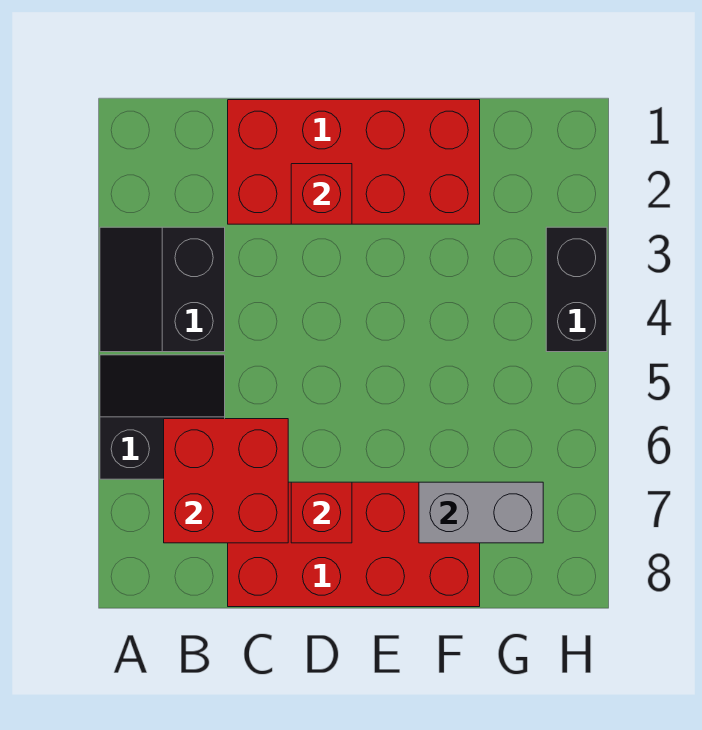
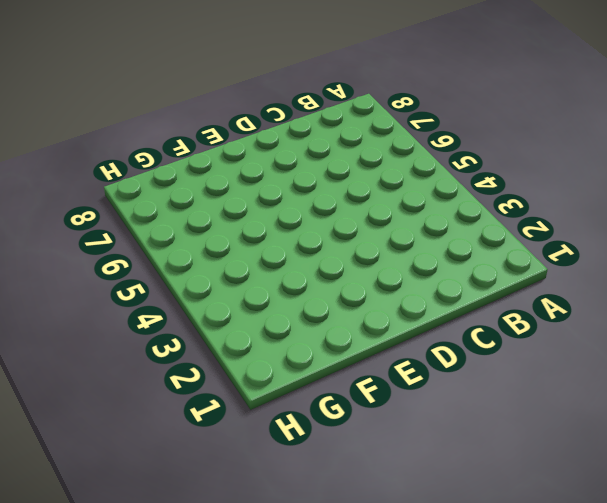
none -> black 2x2 slope [100,227,225,352]
none -> black 2x2 slope [100,355,225,479]

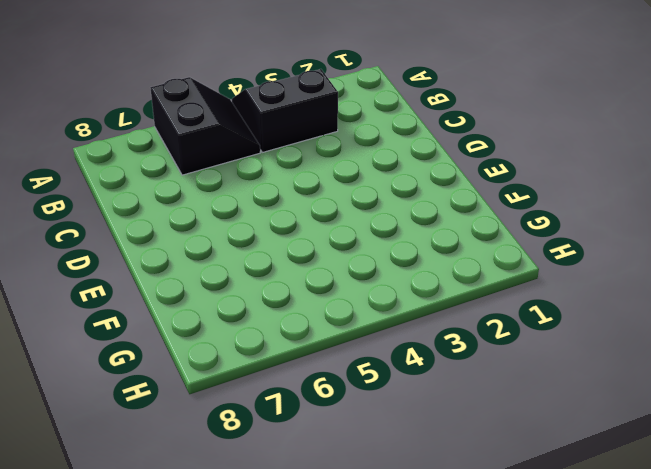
none -> red 2x4 brick [228,100,480,224]
none -> red 2x4 brick [228,482,480,607]

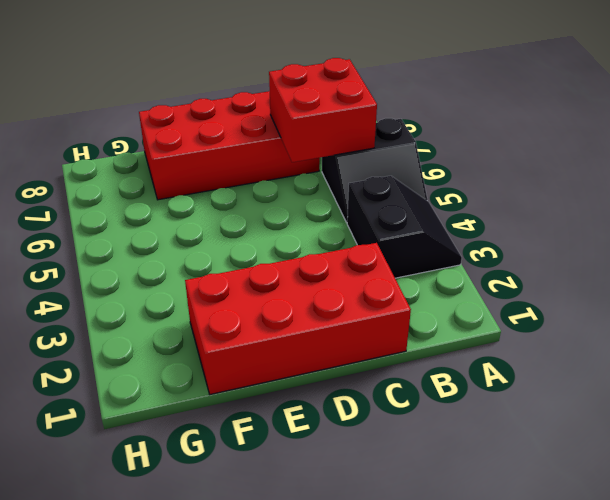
none -> black 1x2 brick [546,227,607,352]
none -> red 1x1 brick [291,164,352,224]

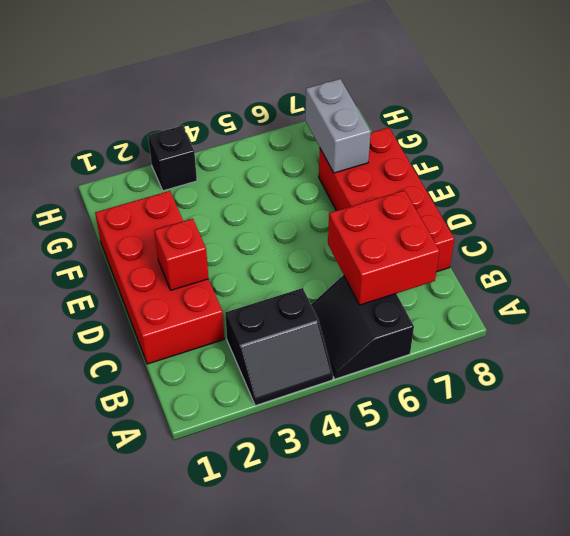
black 1x1 brick [148,126,197,191] -> black 1x2 brick [546,227,607,352]
none -> red 1x1 brick [291,482,352,543]

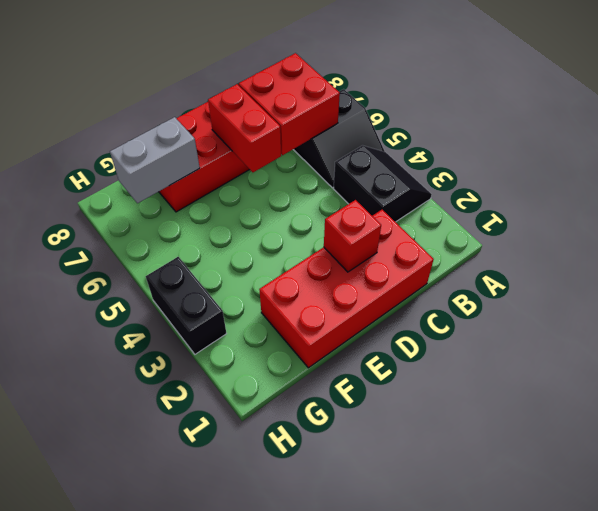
red 1x2 brick [208,84,281,172] -> red 1x1 brick [291,482,352,543]

